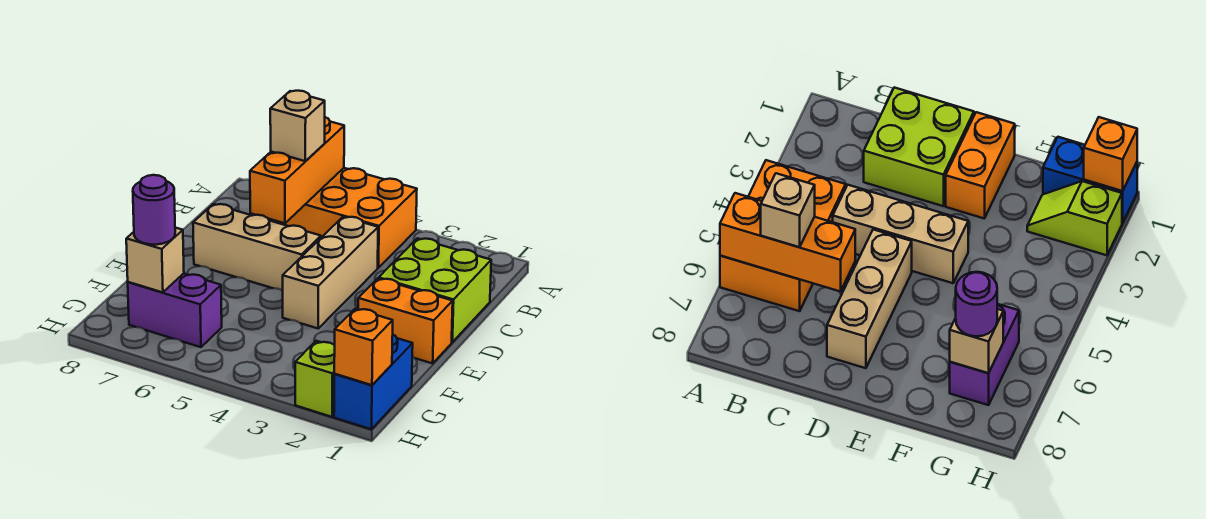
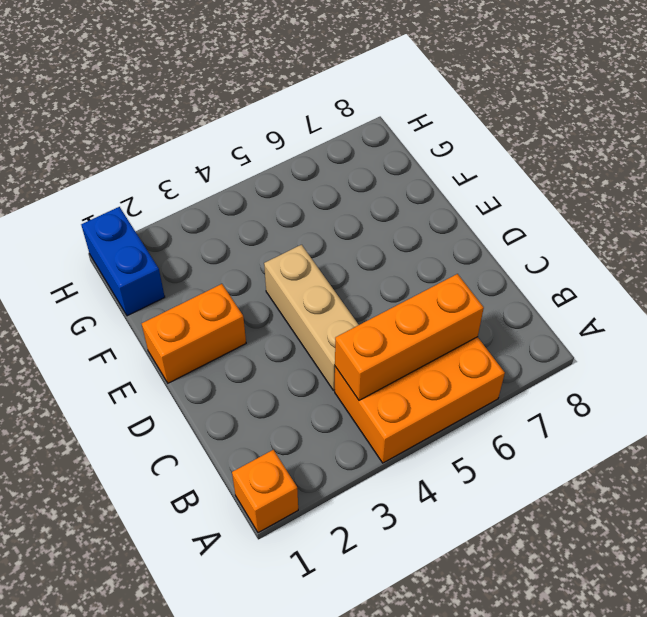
orange 1x1 brick [232,450,298,533] -> orange 1x1 brick moved to [334,309,393,385]
orange 1x3 brick [335,274,484,400] -> orange 1x3 brick turned to [250,117,344,223]
none -> lime 2x2 brick [379,238,491,342]
none -> tan 1x3 brick [193,204,321,291]
none -> lime 1x2 slope [295,341,335,417]

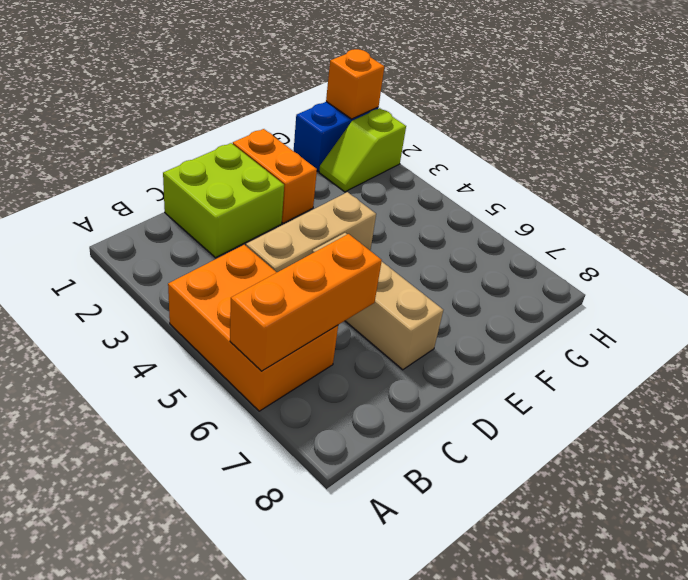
none -> purple 1x2 brick [128,273,222,347]
none -> tan 1x1 brick [126,228,184,292]
none -> tan 1x1 brick [270,91,325,161]

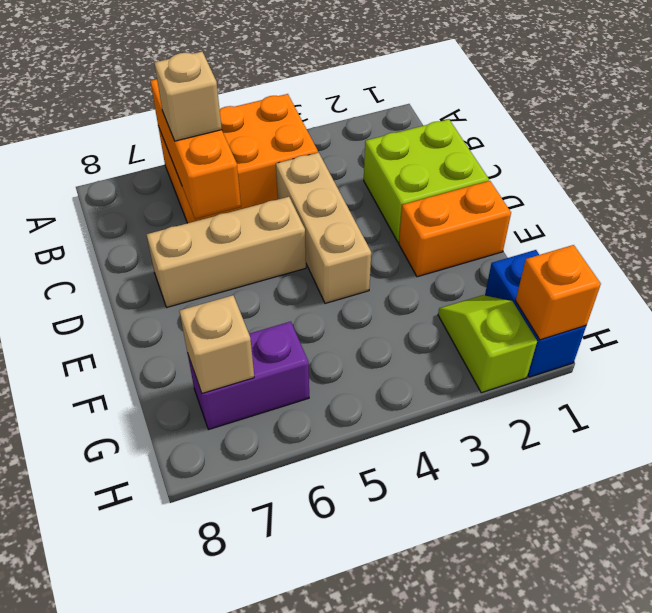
none -> purple 1x1 round brick [133,175,175,245]

